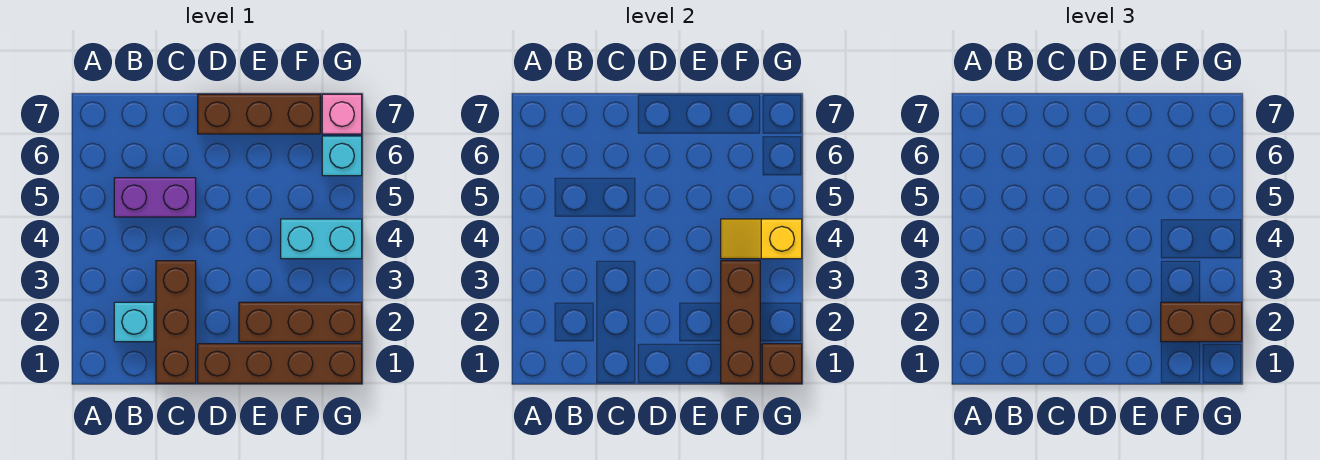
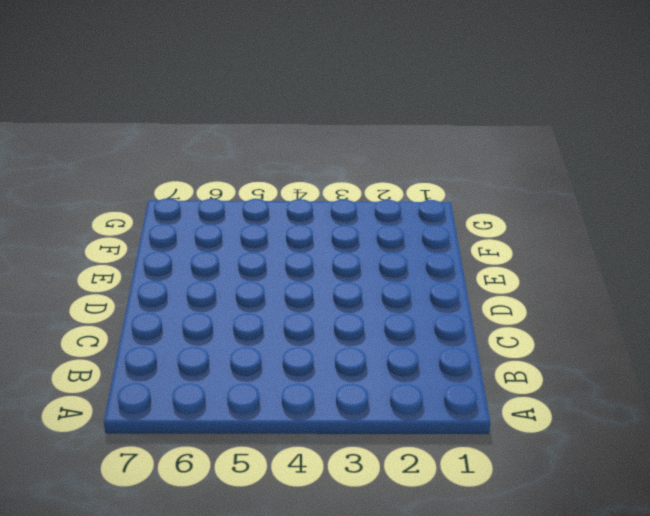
none -> cyan 1x1 brick [114,302,154,342]
none -> purple 1x2 brick [114,178,196,217]
none -> brown 1x3 brick [156,261,196,383]

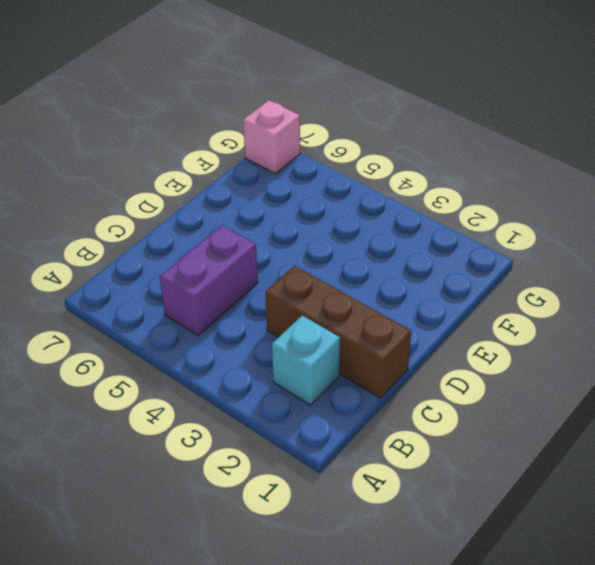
none -> brown 1x4 brick [198,344,362,383]
none -> brown 1x3 brick [198,94,320,134]
none -> brown 1x3 brick [239,302,362,342]

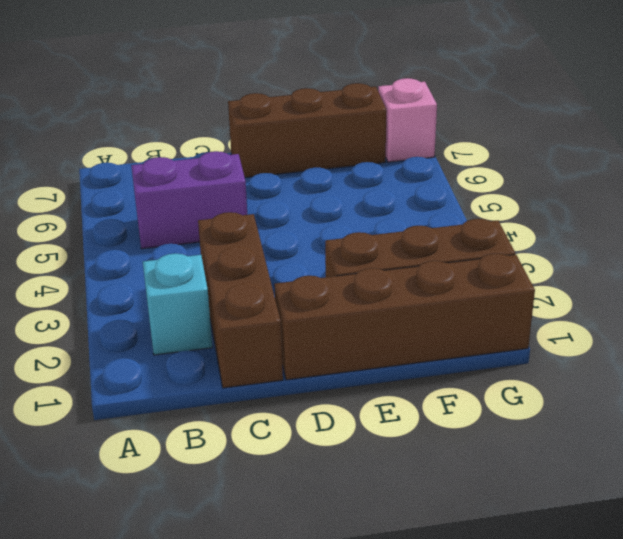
none -> cyan 1x2 brick [281,219,362,259]
none -> cyan 1x1 brick [322,136,362,176]
none -> brown 1x3 brick [721,261,760,383]

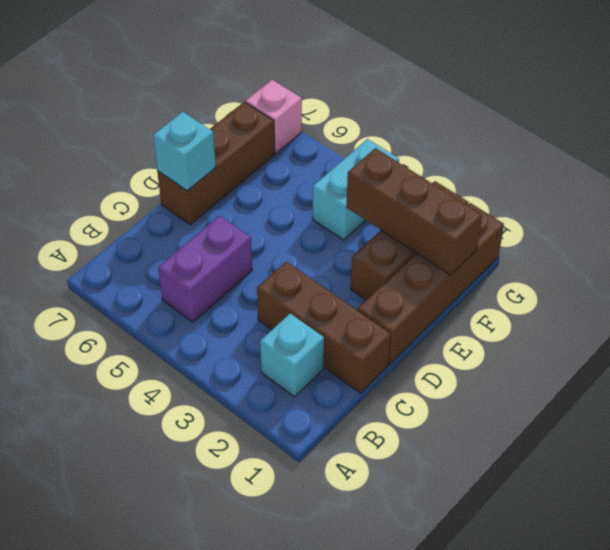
cyan 1x1 brick [153,112,216,191] -> cyan 1x1 brick moved to [322,136,362,176]
none -> yellow 1x2 slope [721,219,802,259]
none -> brown 1x1 brick [762,344,802,383]
none -> brown 1x2 brick [1161,302,1242,342]

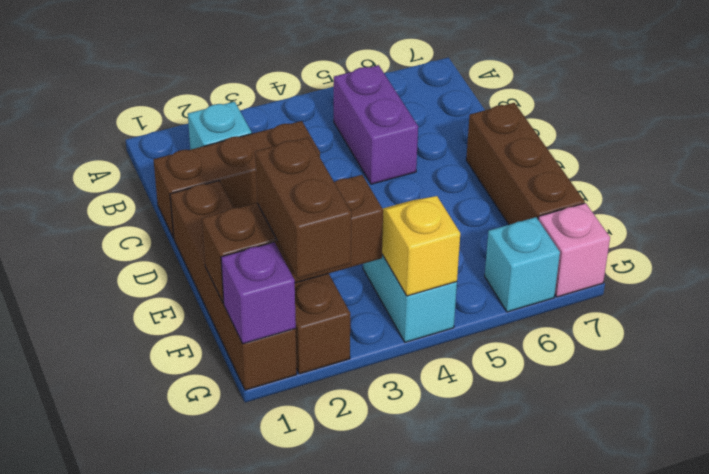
purple 1x1 brick [221,242,296,344] -> brown 1x1 brick [762,344,802,383]

